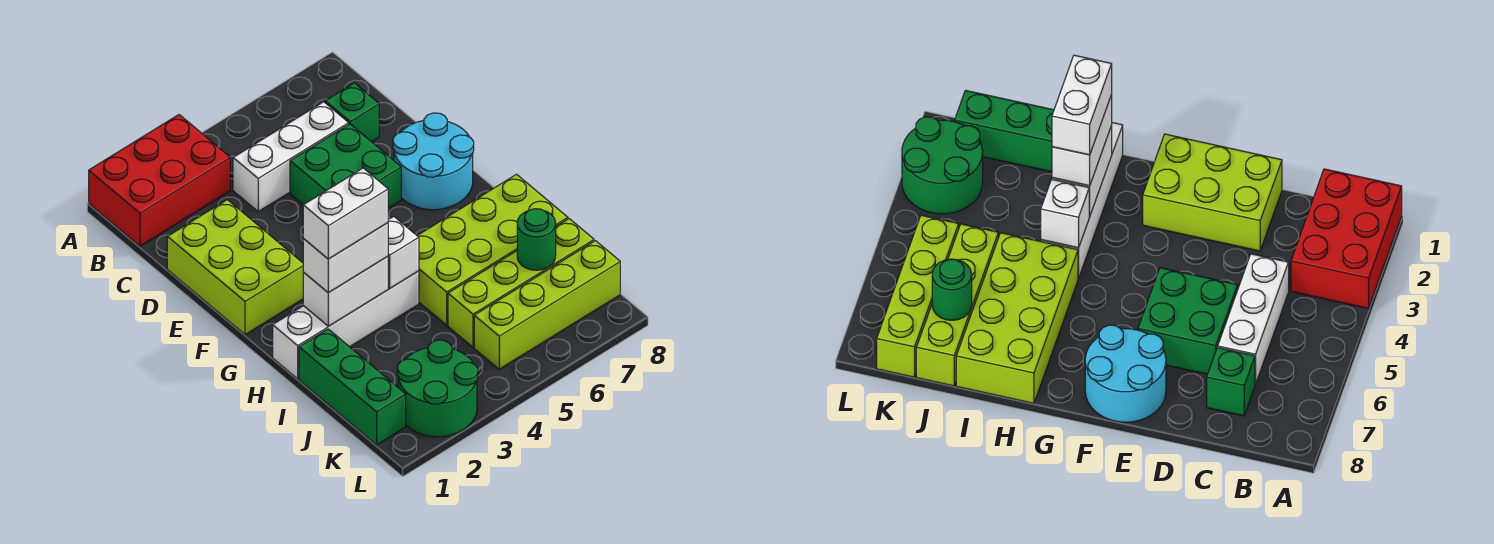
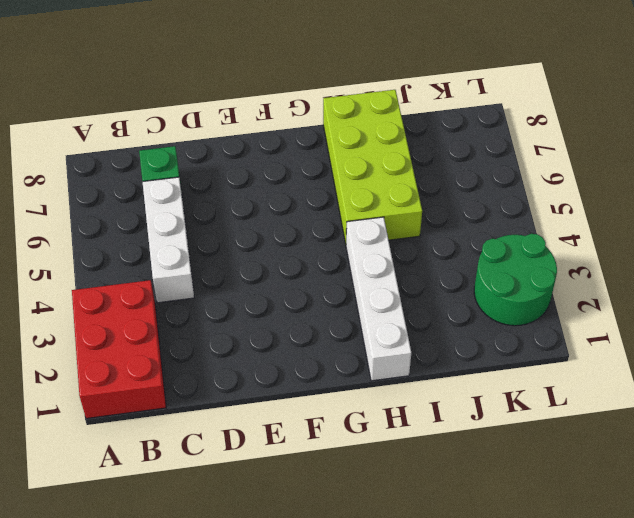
none -> lime 2x3 brick [167,200,303,335]
none -> green 2x2 brick [290,124,401,208]
none -> cyan 2x2 round brick [393,113,474,210]

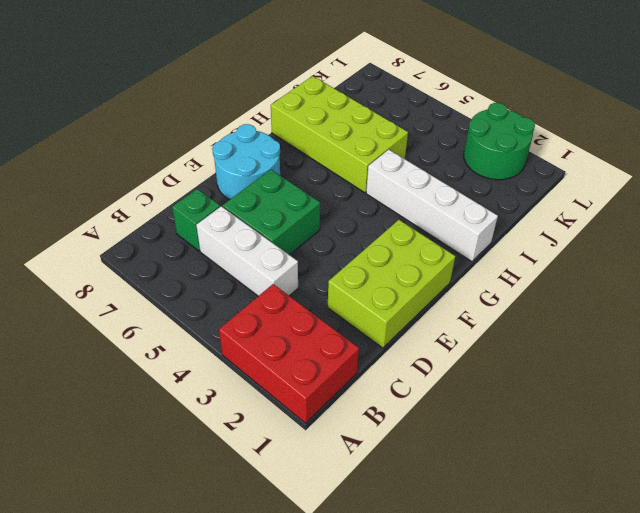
none -> green 1x3 brick [299,329,406,445]
none -> lime 1x4 brick [448,219,594,347]
none -> lime 1x4 brick [474,241,620,369]

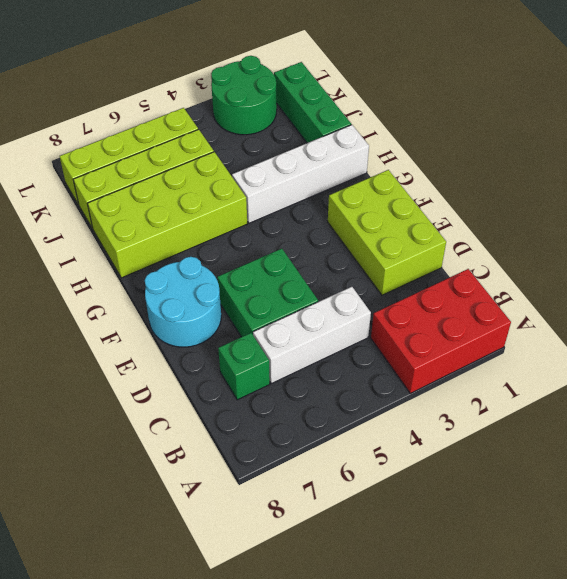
none -> white 1x2 brick [303,256,388,326]
none -> white 1x1 brick [388,216,419,288]
none -> green 1x1 round brick [517,209,556,270]

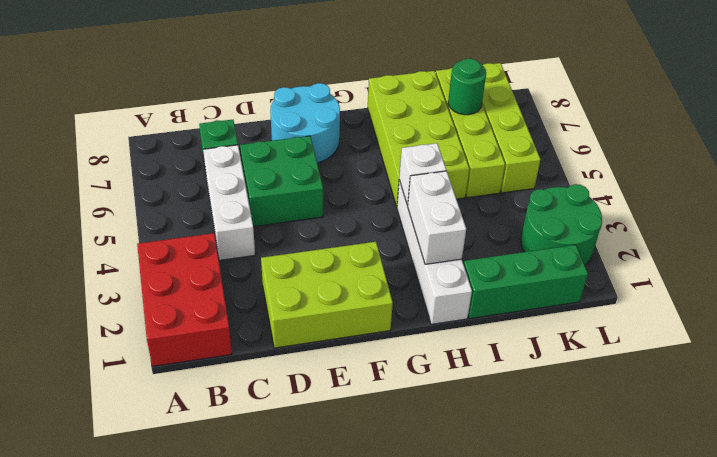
none -> white 1x2 brick [303,223,388,293]
none -> white 1x2 brick [303,168,388,259]

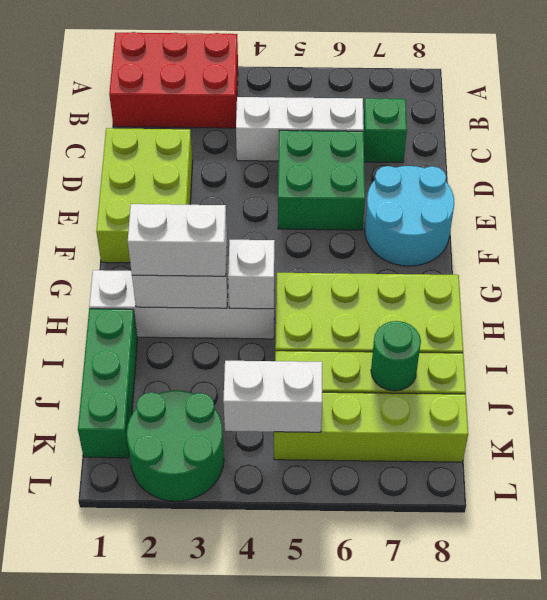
white 1x2 brick [223,361,322,432] -> white 1x2 brick moved to [303,168,388,259]

